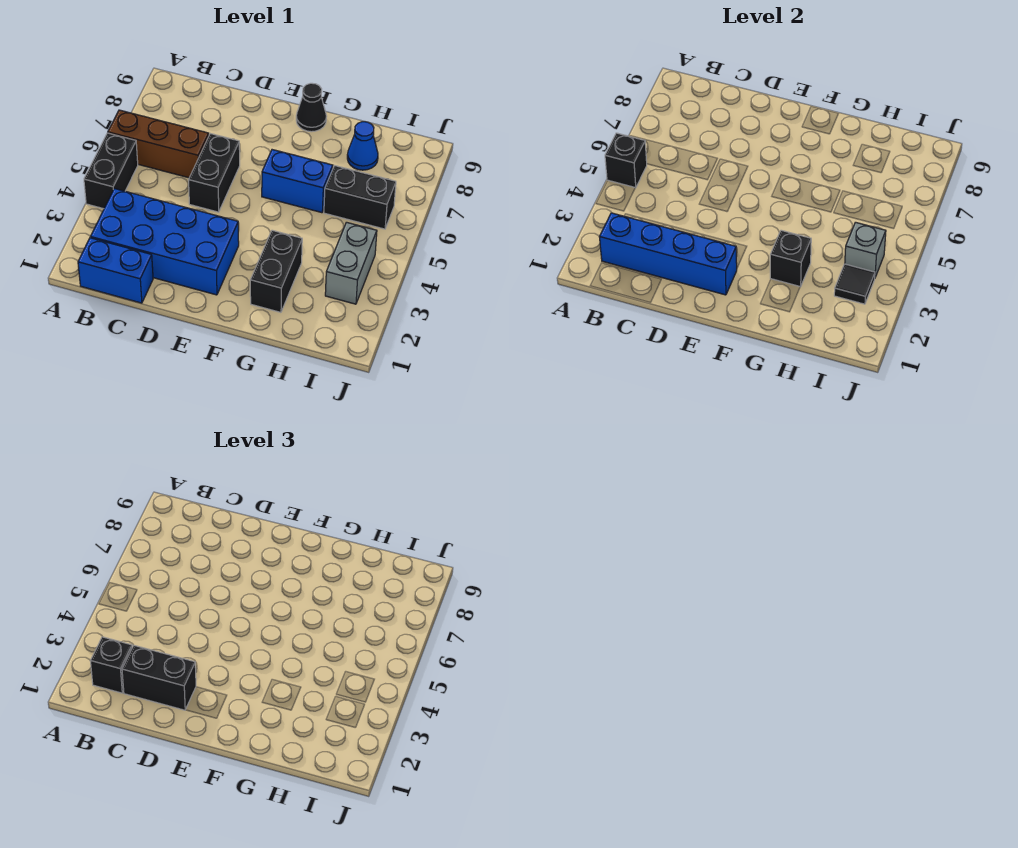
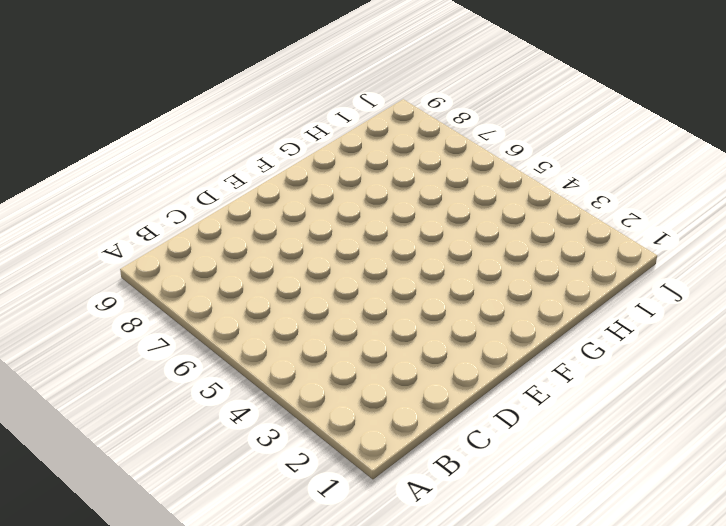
none -> black 1x2 brick [84,133,138,209]
none -> brown 1x3 brick [108,110,209,178]
none -> blue 1x2 brick [78,238,153,303]

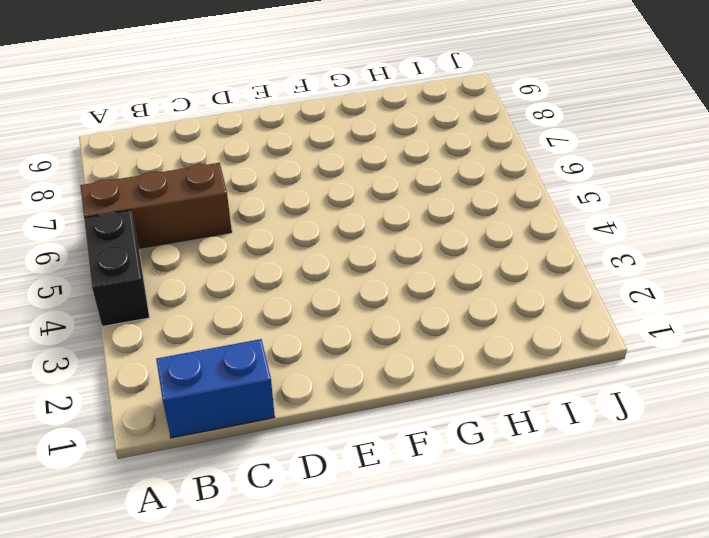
none -> blue 2x4 brick [90,189,239,295]
none -> black 1x2 brick [189,134,240,212]
none -> blue 1x2 brick [262,150,333,213]

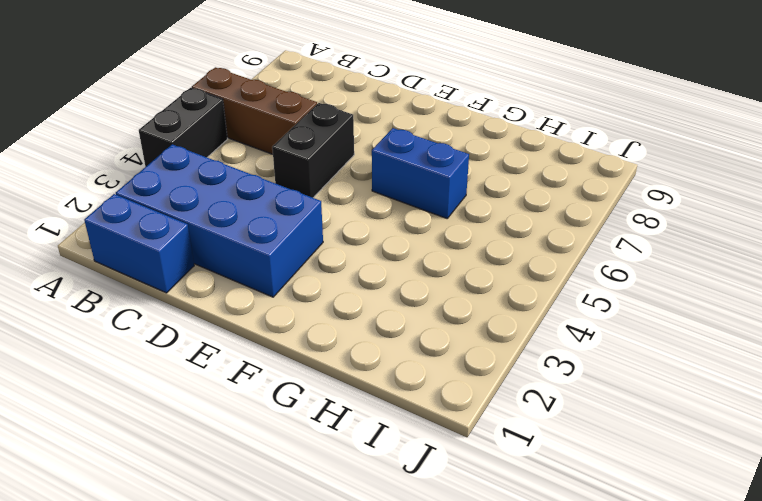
none -> black 1x1 cone [296,83,327,132]
none -> black 1x2 brick [250,230,302,312]
none -> black 1x2 brick [324,166,396,229]

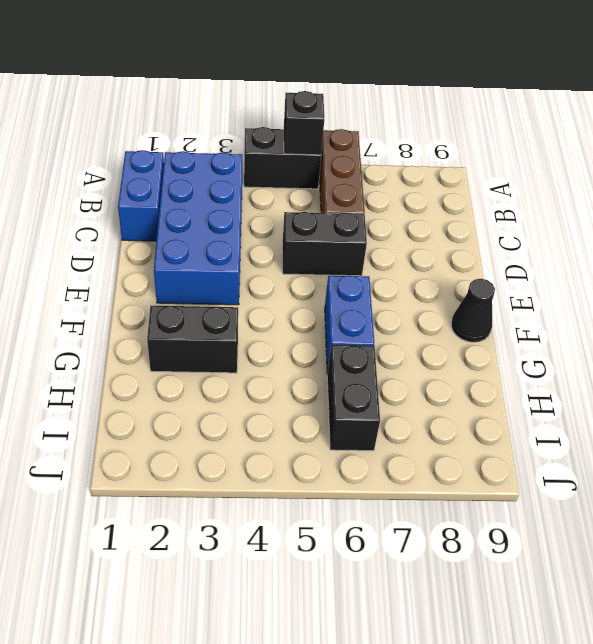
none -> blue 1x1 cone [347,122,378,170]
none -> grey 1x2 brick [325,222,377,304]
none -> blue 1x4 brick [599,213,737,295]

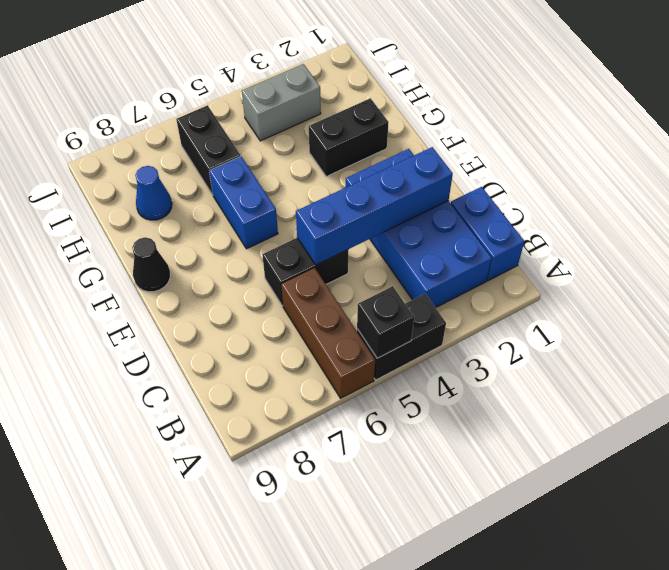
blue 1x4 brick [296,147,453,265] -> blue 1x4 brick turned to [599,213,737,295]
none -> black 1x1 brick [770,230,811,287]
none -> black 1x1 tile [834,264,875,304]
none -> grey 1x1 brick [845,222,886,277]

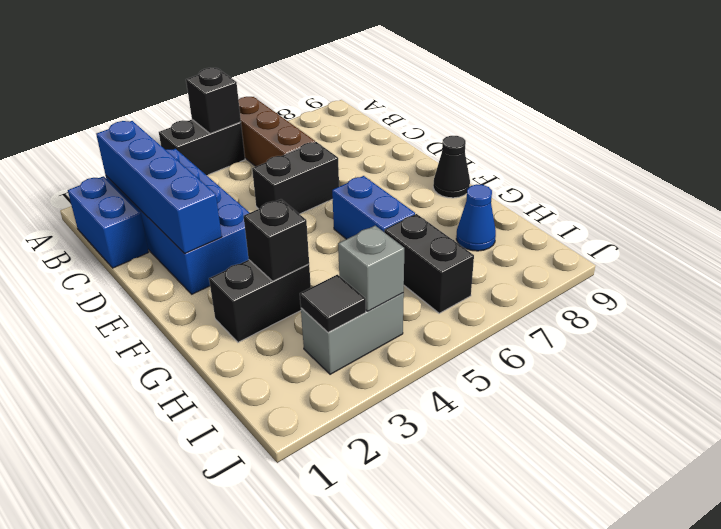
none -> black 1x1 brick [90,637,132,693]
none -> black 1x2 brick [122,645,196,710]

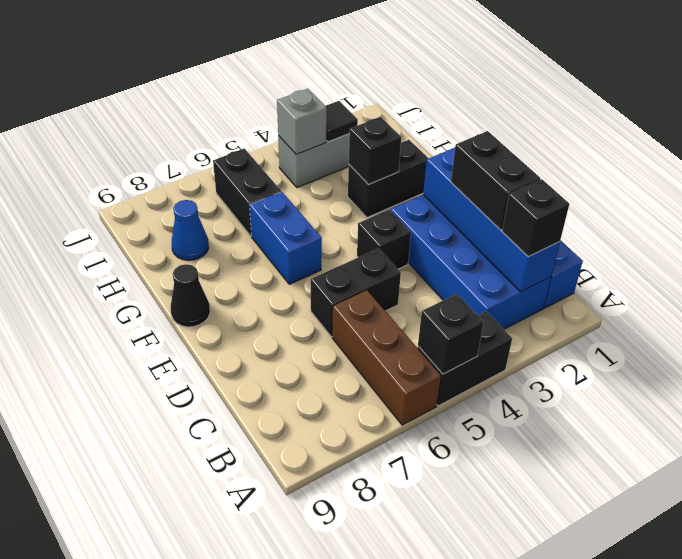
black 1x1 brick [357,210,411,269] -> none

